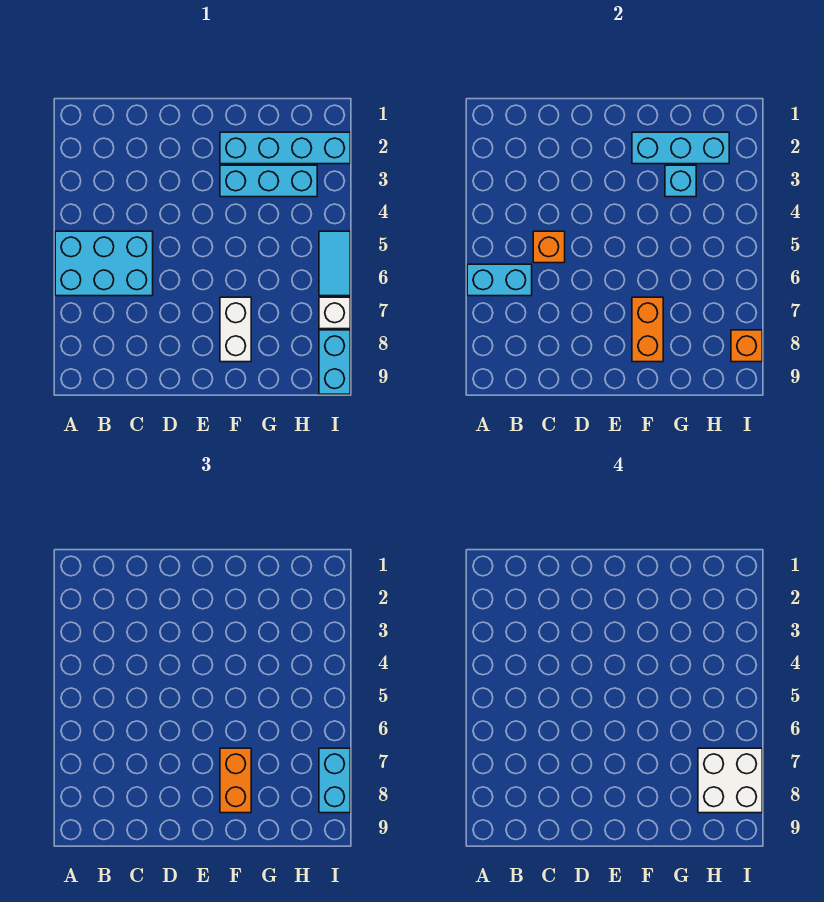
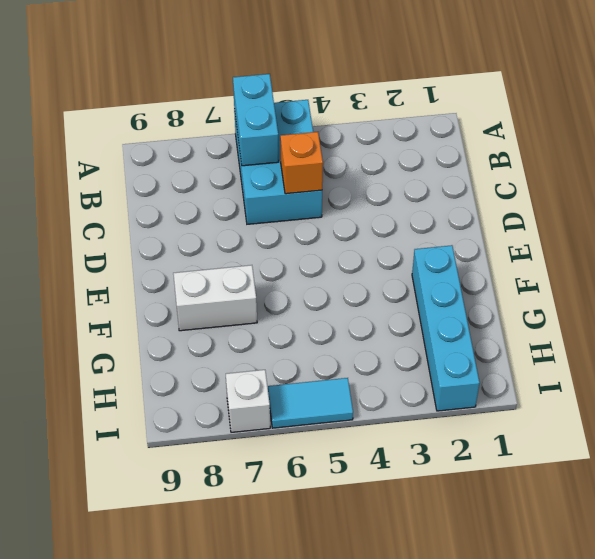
none -> cyan 1x3 brick [220,165,317,197]
none -> cyan 1x2 brick [319,330,350,394]
none -> cyan 1x3 brick [632,132,729,164]

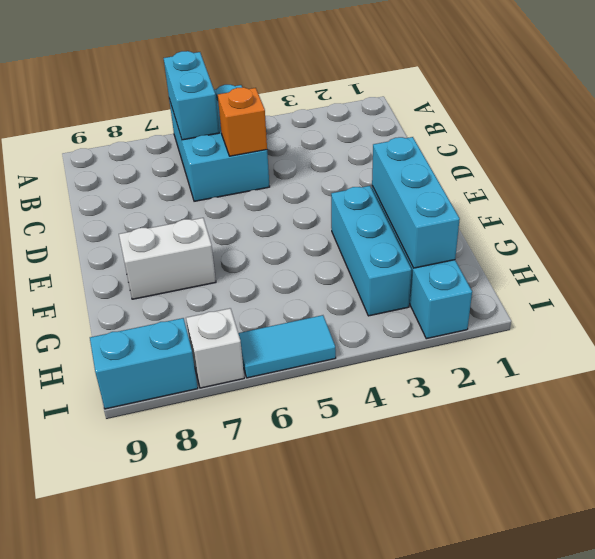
none -> orange 1x2 brick [632,297,663,362]
none -> cyan 1x1 brick [665,165,696,197]
none -> orange 1x1 brick [731,330,762,362]

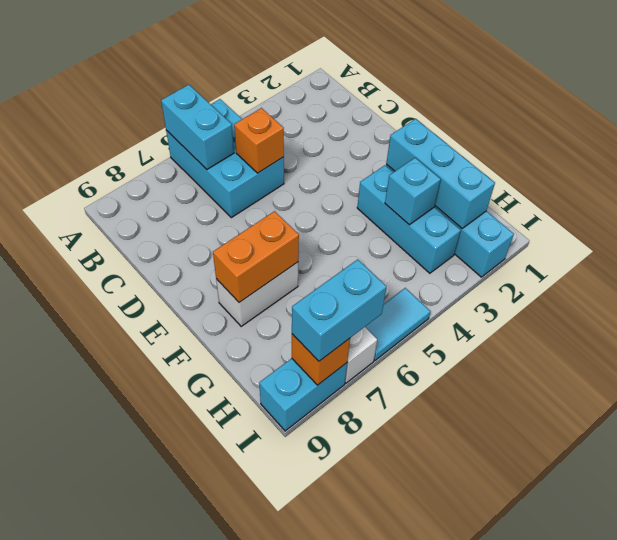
none -> orange 1x2 brick [220,748,251,813]
none -> white 2x2 brick [698,748,762,813]

